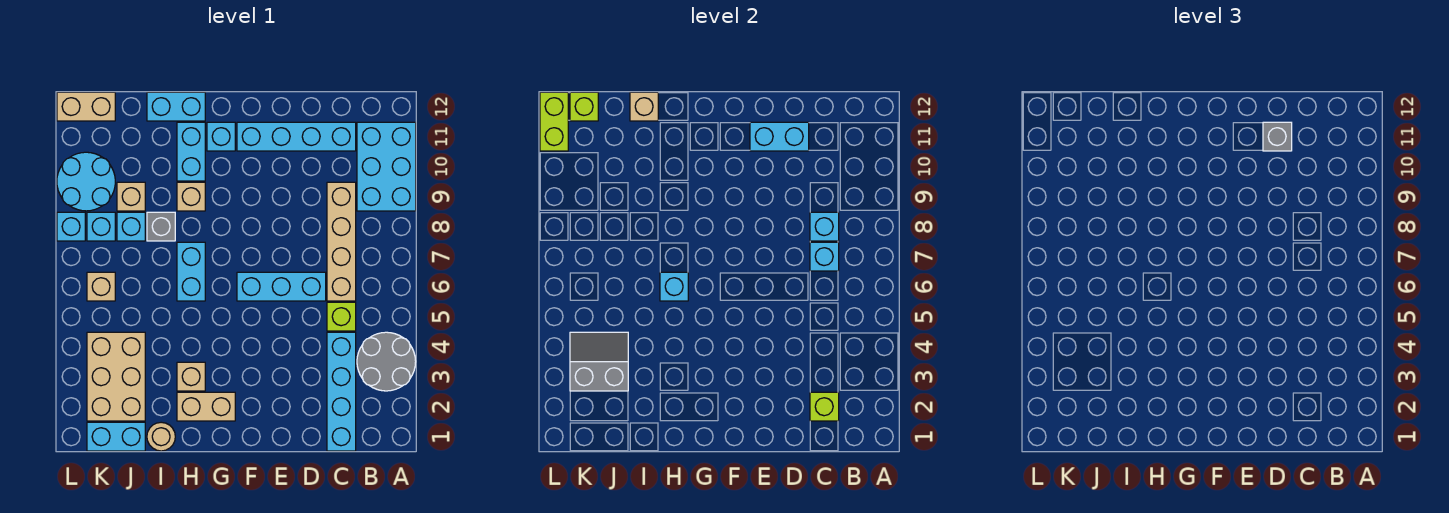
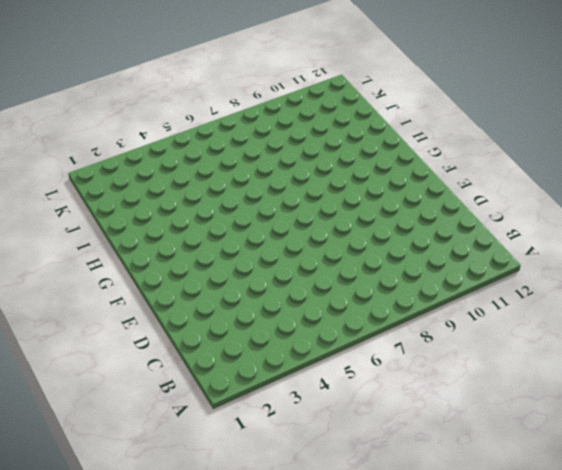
none -> grey 2x2 round brick [357,332,416,391]
none -> cyan 2x3 brick [357,122,416,211]
none -> cyan 1x4 brick [327,332,356,451]
none -> lime 1x1 brick [327,302,356,331]

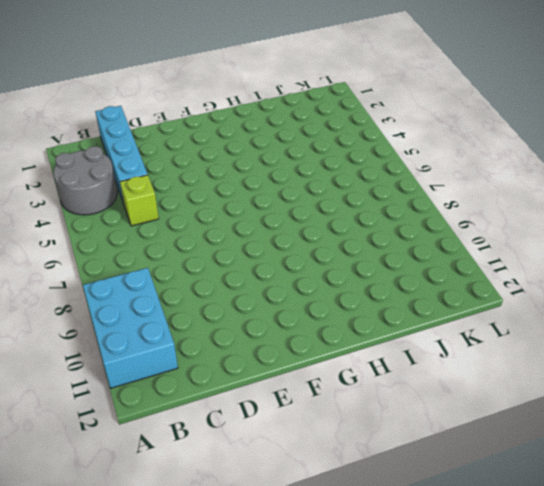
none -> tan 1x4 brick [327,182,356,301]
none -> cyan 1x4 brick [237,122,356,151]
none -> cyan 1x3 brick [237,272,326,301]
none -> tan 1x2 brick [177,392,235,421]

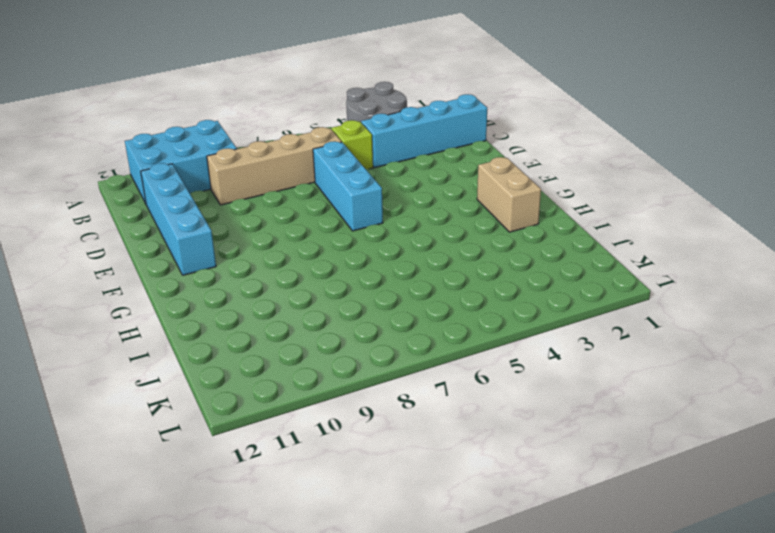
none -> cyan 1x1 brick [207,122,235,151]
none -> tan 1x1 brick [177,362,205,391]
none -> cyan 1x2 brick [177,242,205,301]
none -> tan 1x1 brick [177,182,205,211]

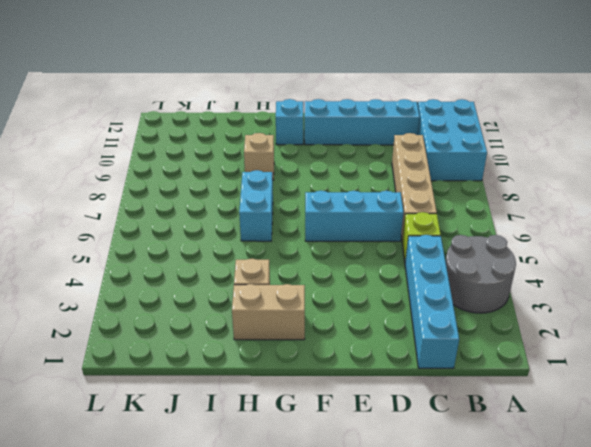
none -> cyan 1x2 brick [177,122,205,181]
none -> cyan 1x2 brick [147,92,205,121]
none -> tan 1x1 round brick [147,422,175,451]
none -> grey 1x1 brick [147,212,175,241]

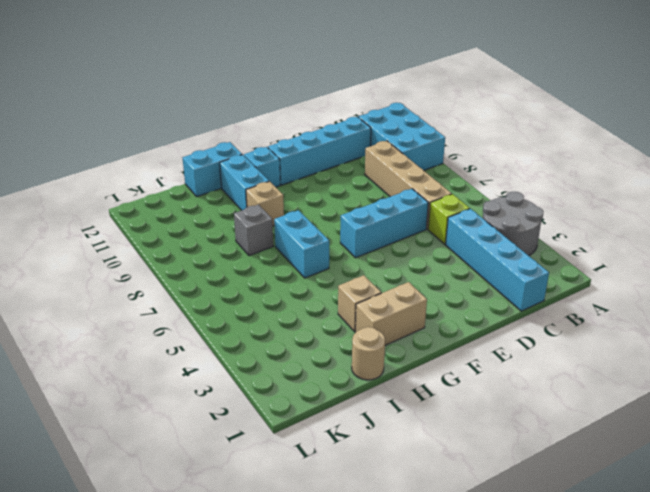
none -> cyan 1x2 brick [87,422,145,451]
none -> tan 2x3 brick [87,332,145,421]
none -> cyan 1x1 brick [117,212,145,241]
none -> tan 1x1 brick [117,182,145,211]

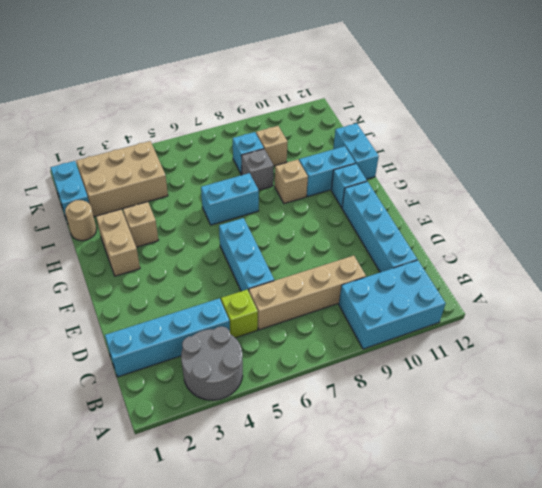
none -> tan 1x1 brick [87,272,115,301]
none -> cyan 1x1 brick [87,212,115,241]
none -> cyan 2x2 round brick [57,152,115,211]
none -> tan 1x2 brick [57,92,115,121]

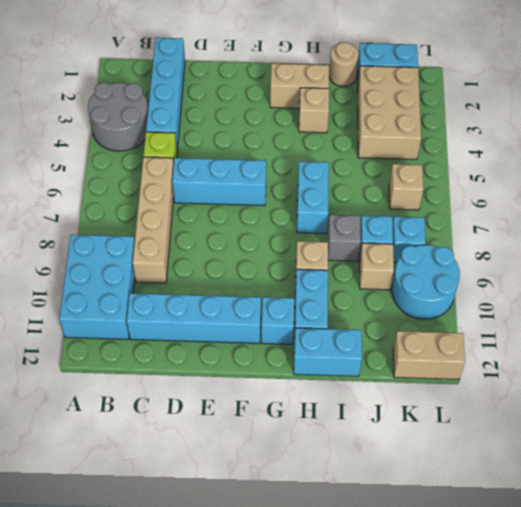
none -> cyan 1x1 brick [57,212,85,241]
none -> lime 1x1 brick [810,392,839,421]
none -> cyan 1x1 brick [810,242,839,271]
none -> cyan 1x1 brick [810,212,839,241]

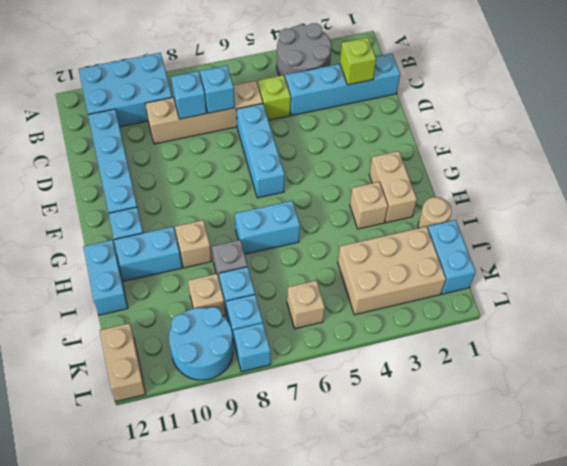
none -> cyan 1x2 brick [750,122,809,151]
none -> cyan 1x1 brick [660,272,688,301]
none -> tan 1x1 brick [630,92,658,121]
none -> grey 2x2 slope [570,332,628,391]

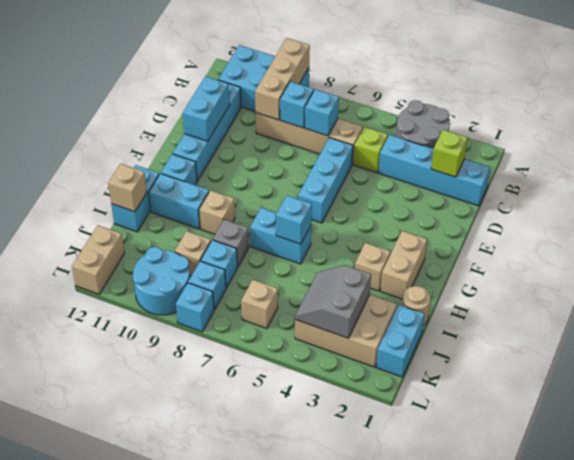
tan 1x3 brick [255,38,310,120] -> none
none -> lime 1x1 brick [570,92,598,121]
none -> lime 1x2 brick [540,92,568,151]
none -> grey 1x1 brick [1263,122,1292,151]

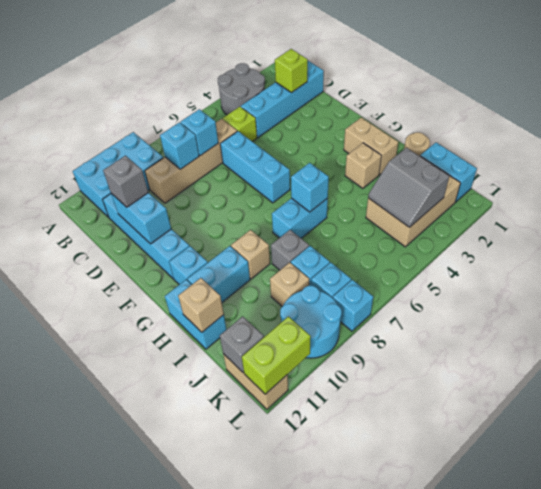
grey 1x1 brick [220,316,264,373] -> lime 1x1 brick [570,92,598,121]
none -> tan 1x1 brick [87,272,115,301]

